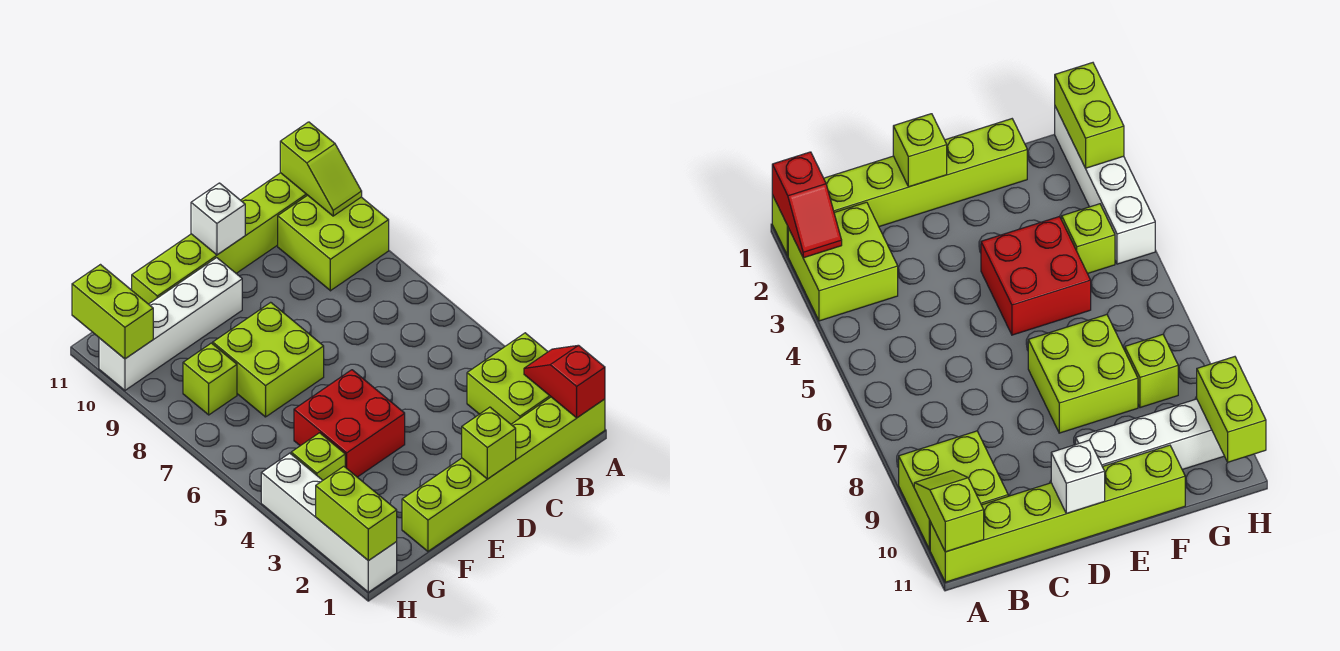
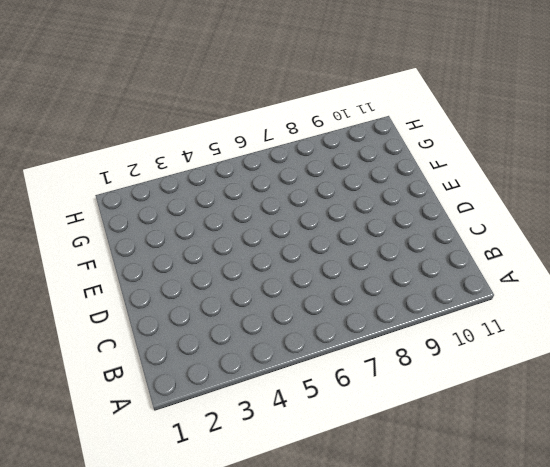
none -> lime 1x6 brick [402,397,605,551]
none -> lime 2x2 brick [467,333,551,424]
none -> lime 2x2 brick [278,195,389,291]

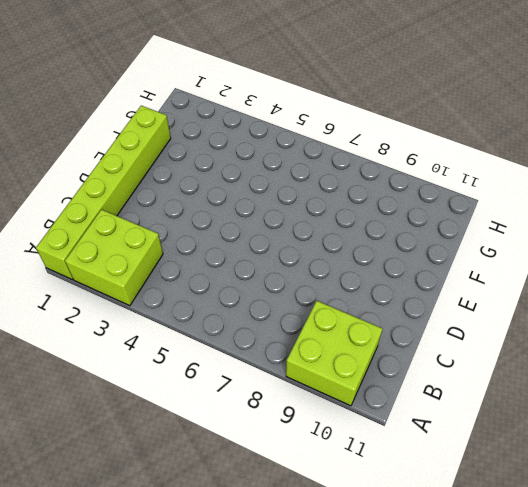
none -> lime 1x6 brick [132,173,307,304]
none -> red 2x2 brick [294,370,405,477]
none -> lime 2x2 brick [213,302,324,417]

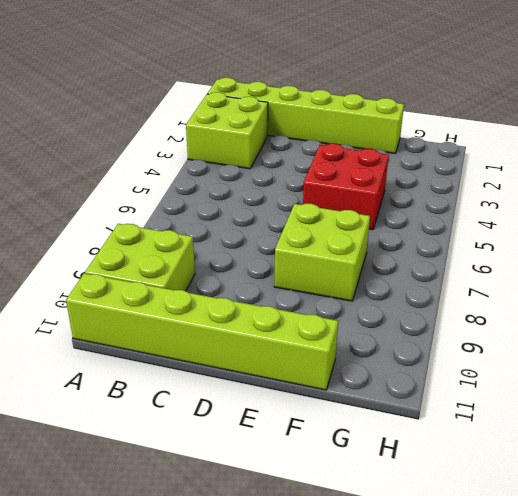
none -> white 1x4 brick [99,258,242,390]
none -> lime 1x1 brick [291,433,345,480]
none -> lime 1x1 brick [183,343,237,415]

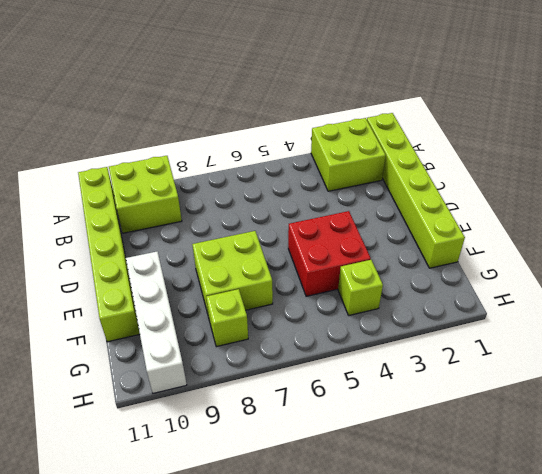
none -> white 1x4 brick [261,453,397,592]
none -> red 1x2 slope [524,345,605,418]
none -> lime 1x2 slope [280,122,362,216]

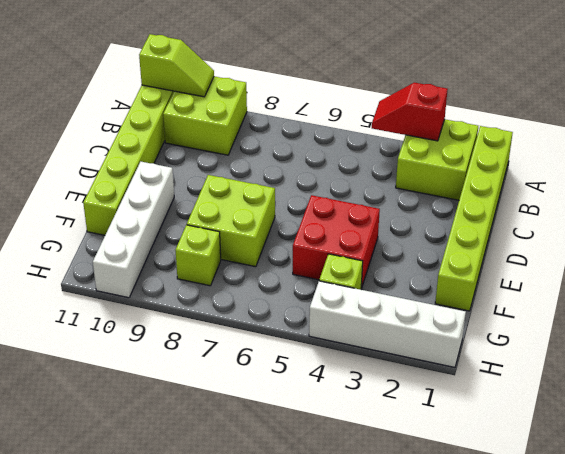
red 1x2 slope [372,83,448,141] -> red 1x2 slope moved to [524,345,605,418]
none -> lime 1x1 brick [462,407,516,479]
none -> white 1x1 brick [191,183,245,255]
none -> lime 1x2 brick [316,466,397,561]

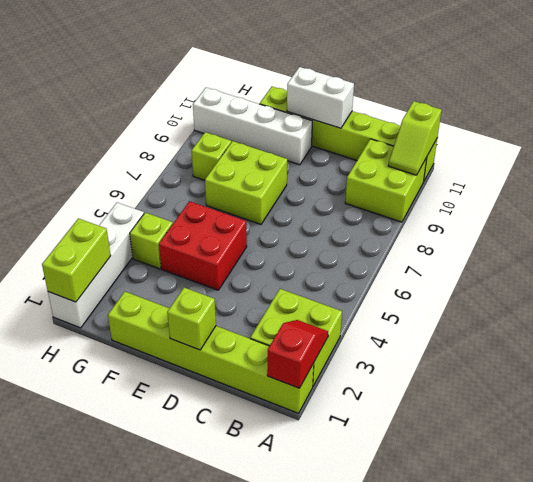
white 1x2 brick [287,67,354,128] -> white 1x1 brick [191,183,245,255]
none -> lime 1x2 brick [72,265,153,359]

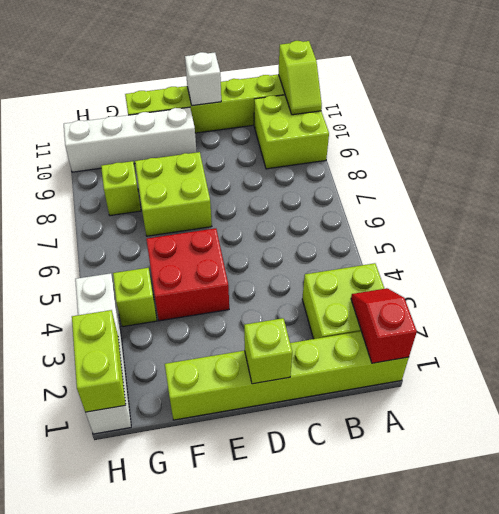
none -> lime 1x2 brick [72,265,153,359]

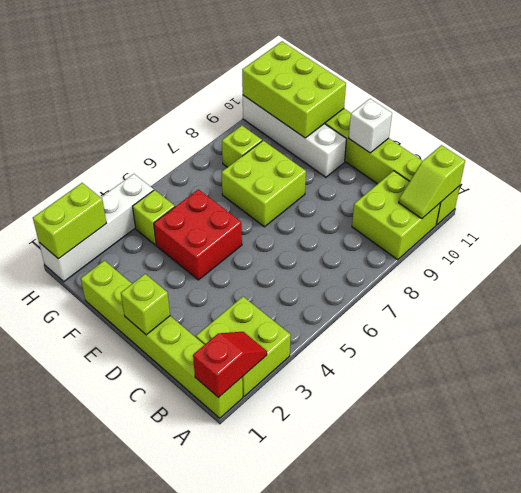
lime 2x3 brick [242,42,346,138] -> lime 1x2 brick [72,265,153,359]

